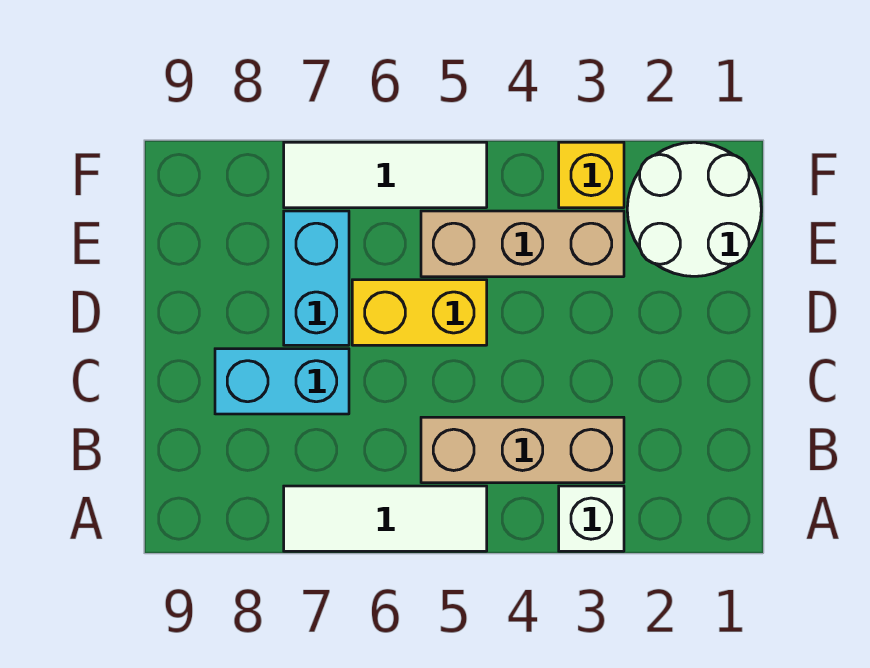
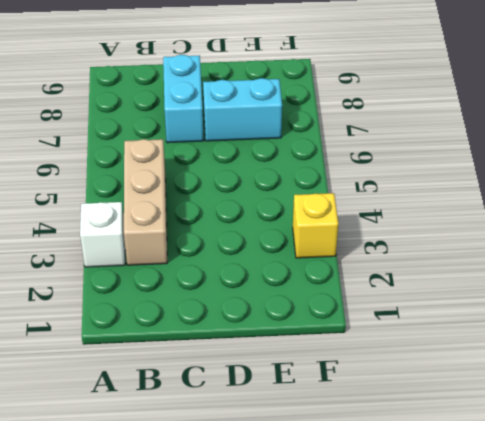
none -> white 1x3 tile [284,486,487,551]
none -> yellow 1x2 brick [352,280,487,345]

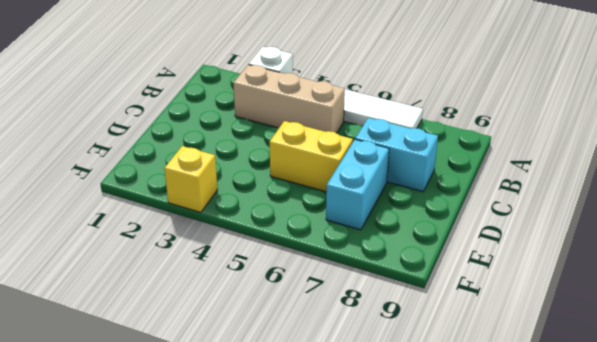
none -> white 2x2 round brick [627,142,761,276]
none -> tan 1x3 brick [421,211,624,277]

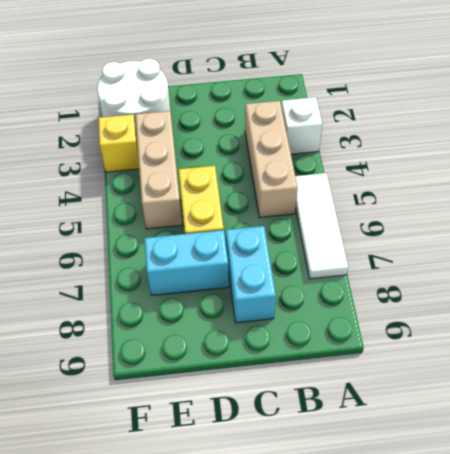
none -> white 1x3 tile [284,142,487,208]

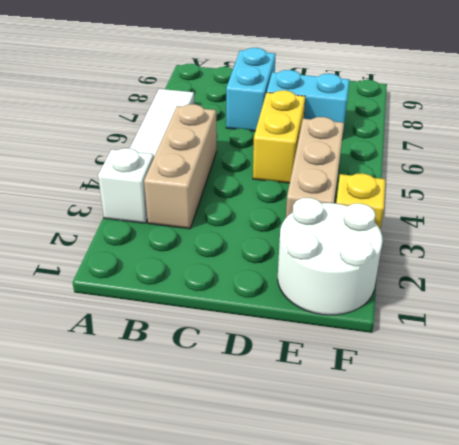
none -> white 1x3 tile [284,142,487,208]

